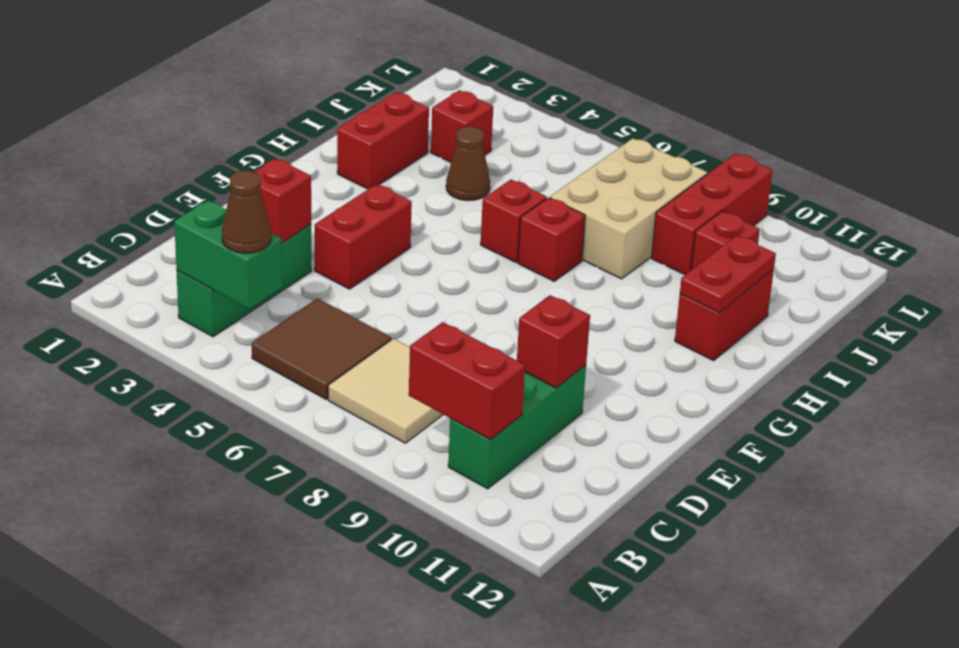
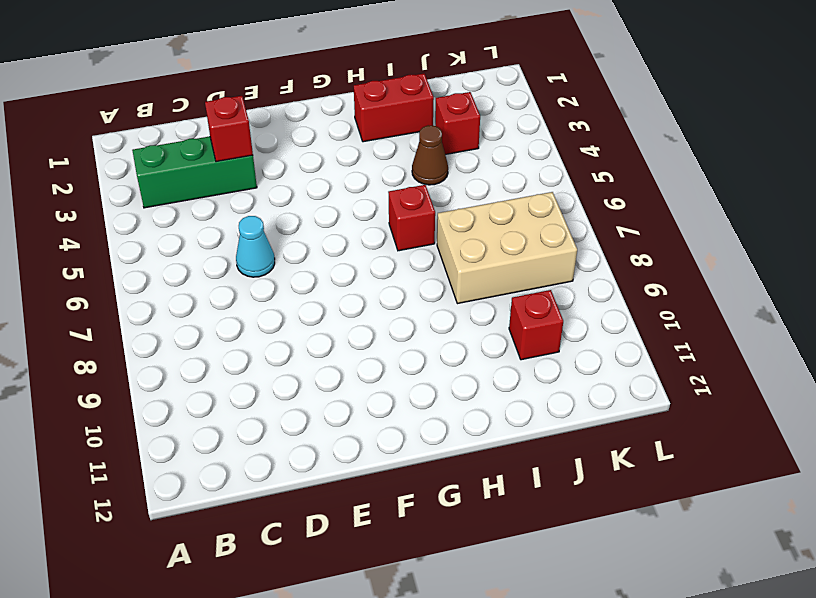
cyan 1x1 cone [236,216,275,277] -> none
none -> brown 2x2 tile [252,298,392,399]
none -> tan 2x2 tile [328,339,443,443]
none -> green 1x3 brick [448,365,586,489]

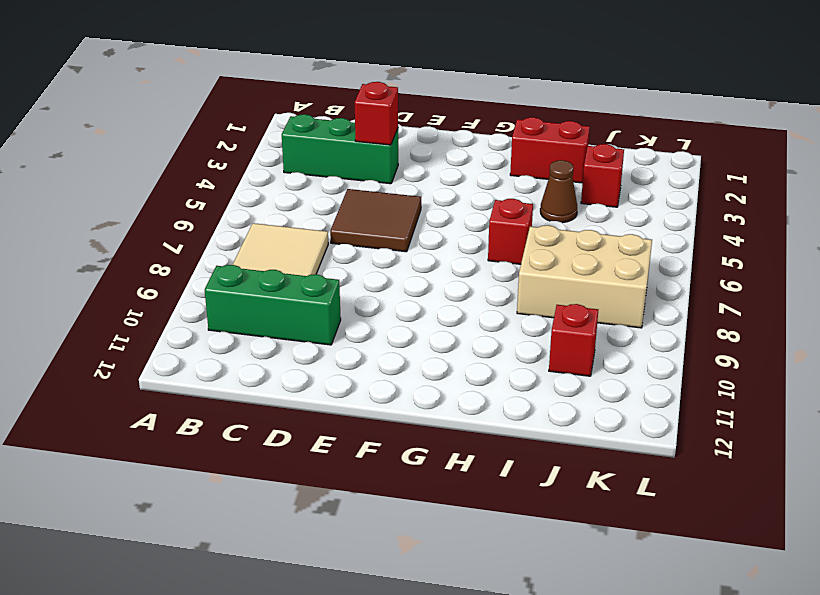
brown 2x2 tile [330,189,421,252] -> brown 2x2 tile moved to [252,298,392,399]
none -> red 1x2 brick [315,184,412,289]
none -> red 1x1 brick [518,197,585,281]
none -> red 1x2 brick [675,269,774,361]

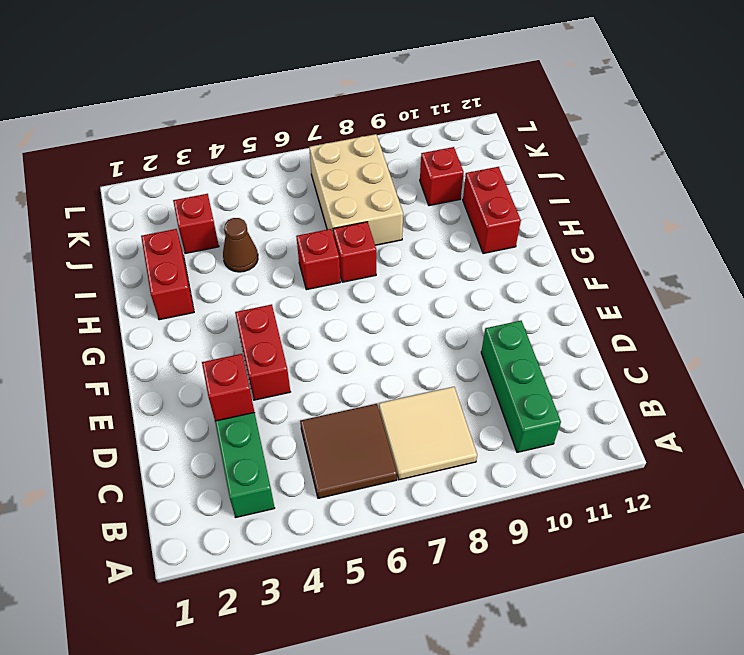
none -> red 1x3 brick [652,153,773,275]
none -> green 1x2 brick [174,200,282,309]
none -> red 1x2 brick [409,322,525,439]

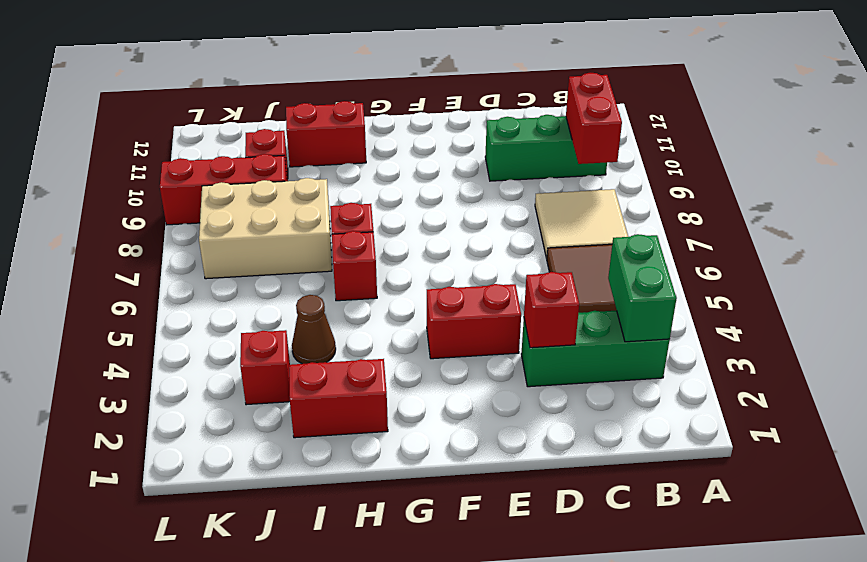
none -> red 1x1 brick [517,295,590,388]
none -> red 1x2 plate [680,235,776,313]
none -> brown 1x1 cone [222,171,271,253]

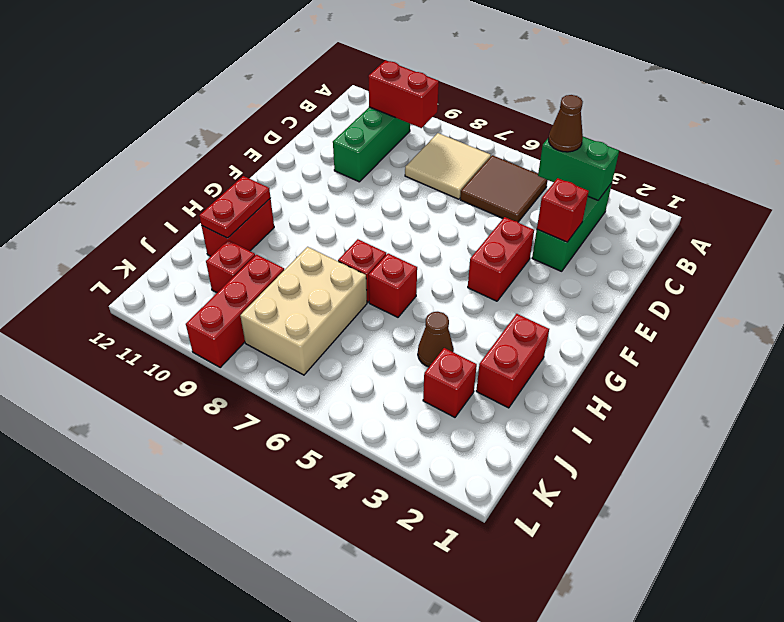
none -> red 1x1 brick [517,295,590,388]

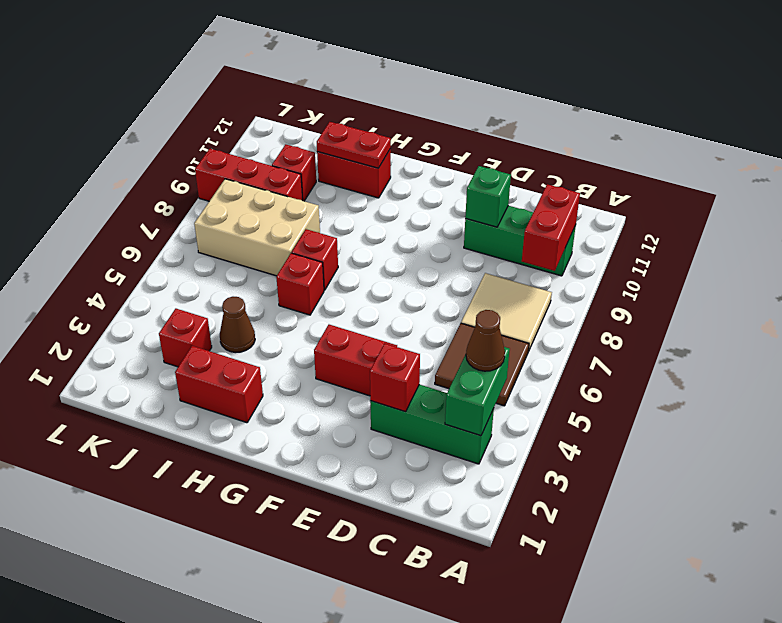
green 1x1 brick [465,166,511,227] -> red 1x1 brick [517,295,590,388]

